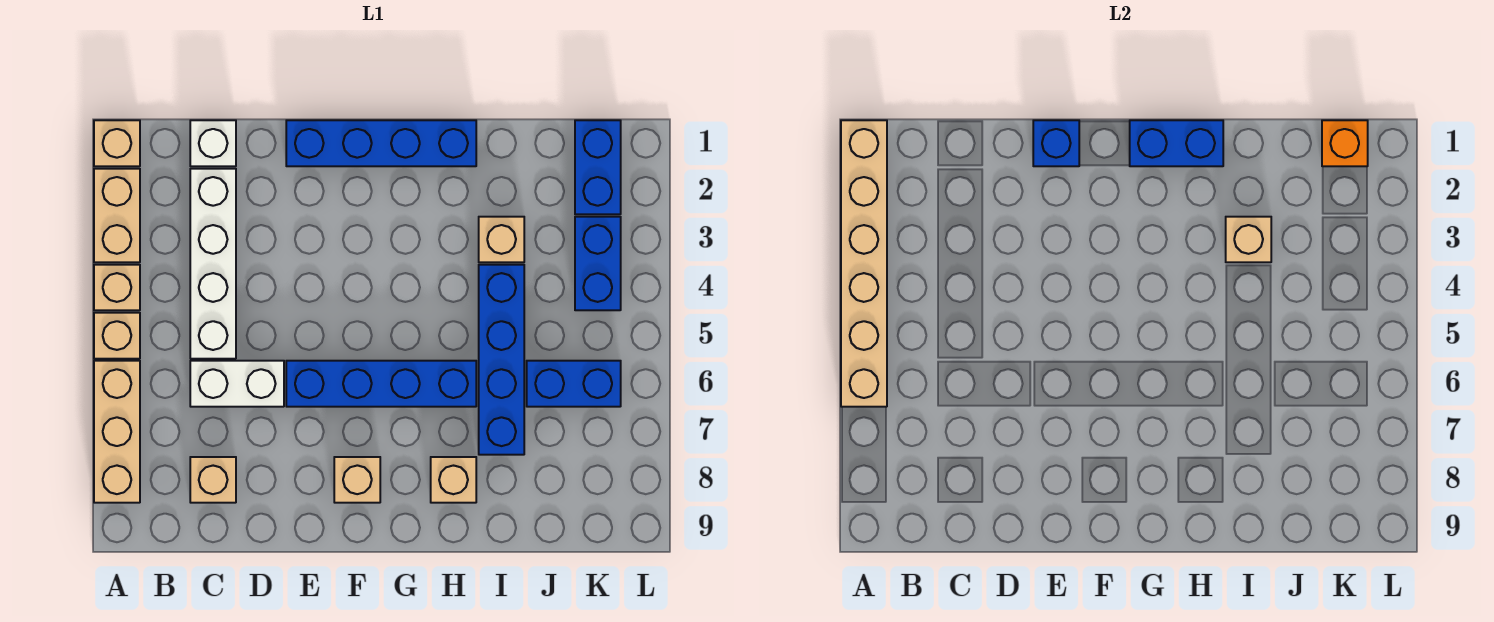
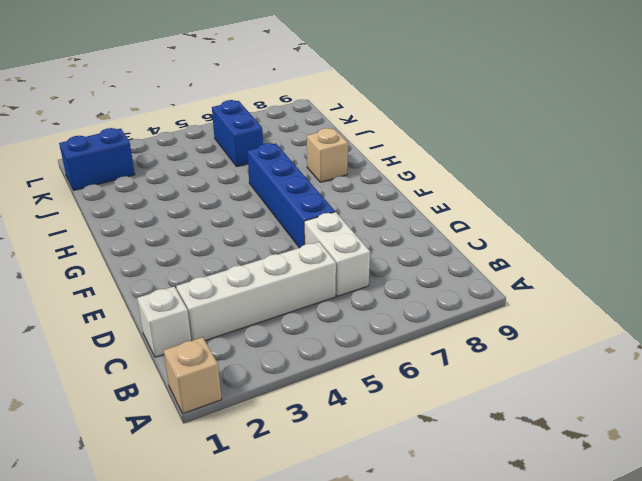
none -> tan 1x2 brick [94,169,140,262]
none -> tan 1x1 brick [94,265,140,310]
none -> tan 1x1 brick [94,313,140,359]

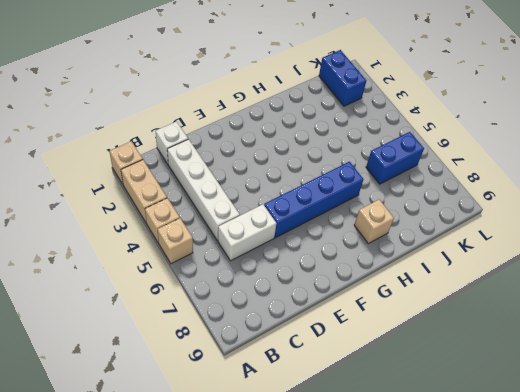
none -> tan 1x3 brick [94,361,140,503]
none -> tan 1x1 brick [190,457,236,503]
none -> blue 1x4 brick [286,120,476,166]

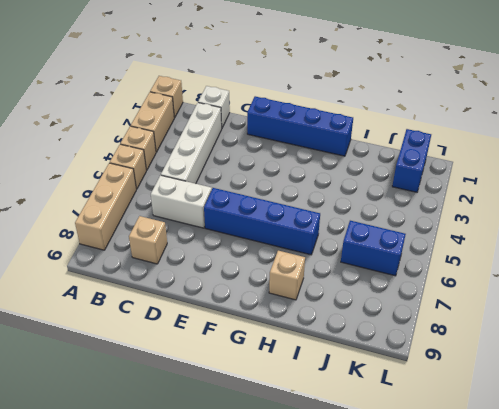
none -> tan 1x1 brick [334,457,380,503]
none -> tan 1x1 brick [479,217,524,262]
none -> blue 1x4 brick [479,265,524,455]

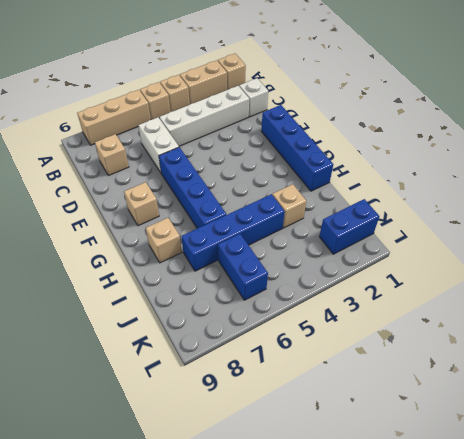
none -> blue 1x2 brick [575,217,621,310]
none -> tan 1x6 brick [841,120,887,407]
none -> blue 1x1 brick [1033,120,1079,166]

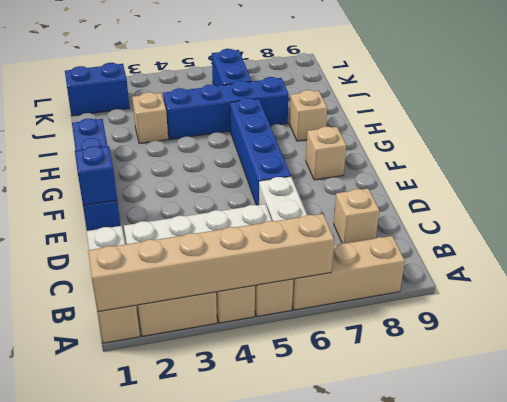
none -> blue 1x2 brick [575,217,621,310]
none -> blue 1x2 brick [1130,120,1223,166]
none -> tan 1x1 brick [1226,217,1271,262]

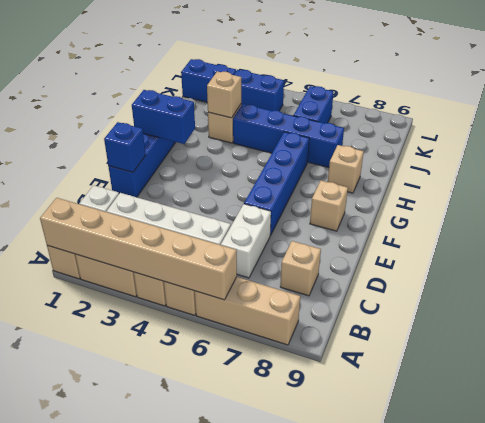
blue 1x2 brick [132,90,195,144] -> blue 1x2 brick turned to [1130,120,1223,166]
none -> orange 1x1 brick [1322,120,1368,166]

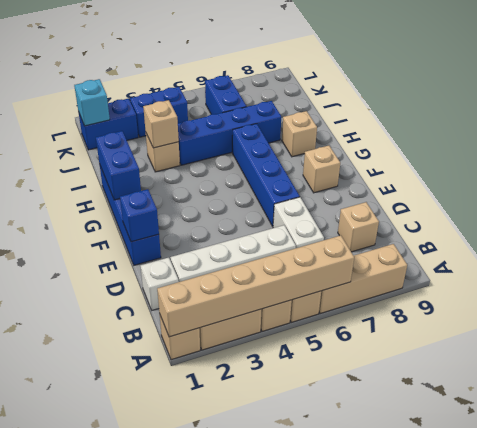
cyan 1x1 brick [74,79,110,126] -> orange 1x1 brick [1322,120,1368,166]

